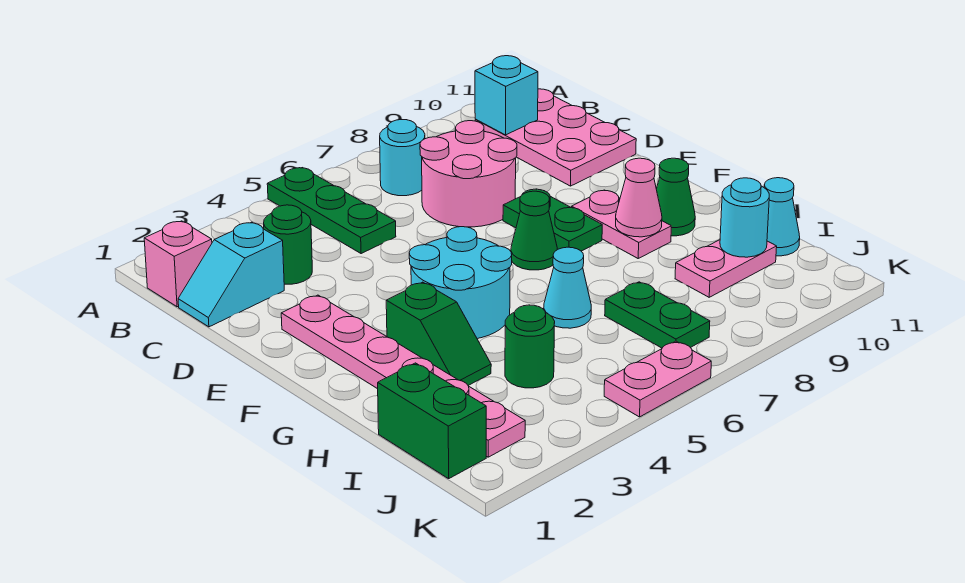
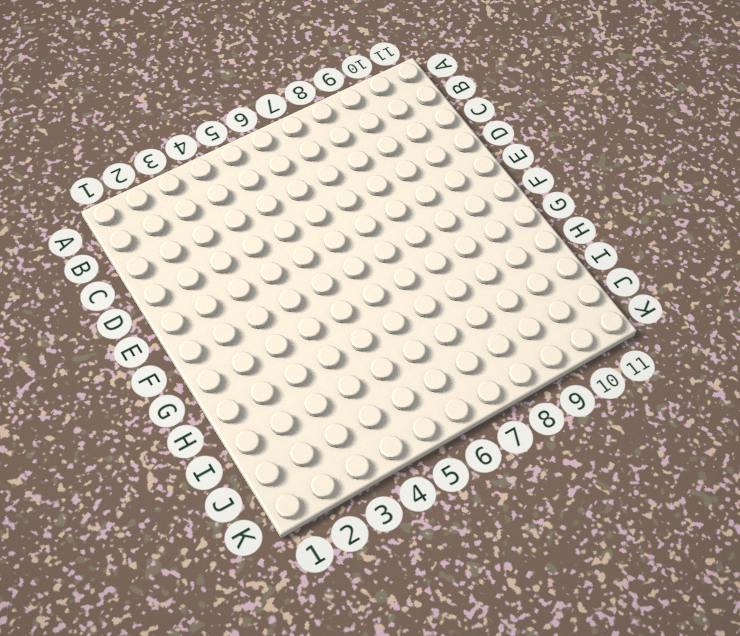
none -> green 1x3 plate [267,168,396,254]
none -> pink 1x1 brick [144,221,212,307]
none -> cyan 1x1 round brick [380,120,425,196]

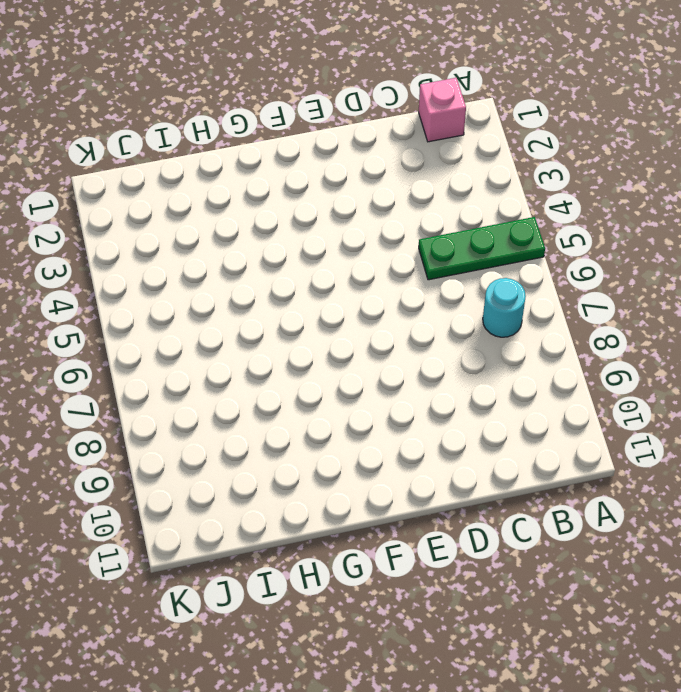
none -> pink 2x3 plate [475,89,636,186]
none -> cyan 1x2 slope [178,222,284,327]
none -> green 1x1 round brick [264,205,312,284]

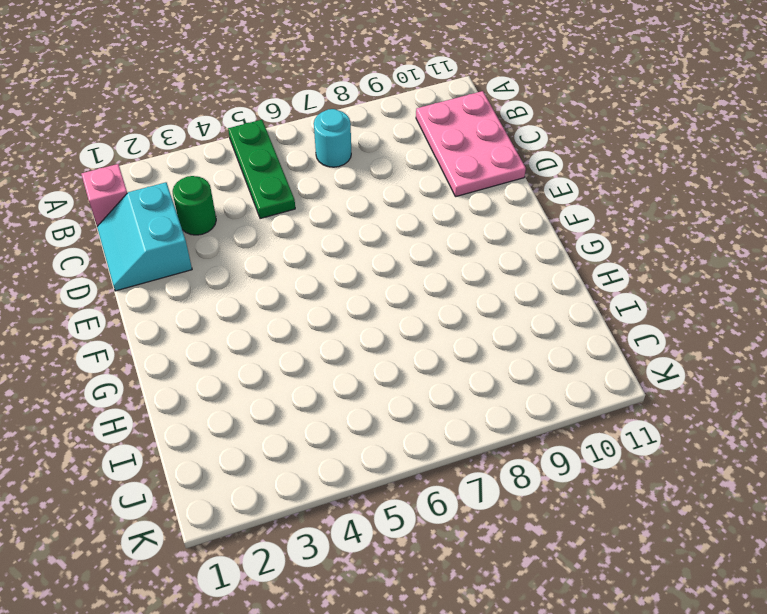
cyan 2x2 slope [97,182,192,291] -> cyan 1x2 slope [178,222,284,327]
none -> pink 2x2 round brick [420,121,517,227]
none -> pink 1x6 plate [281,295,525,457]
none -> green 1x2 plate [503,189,602,251]

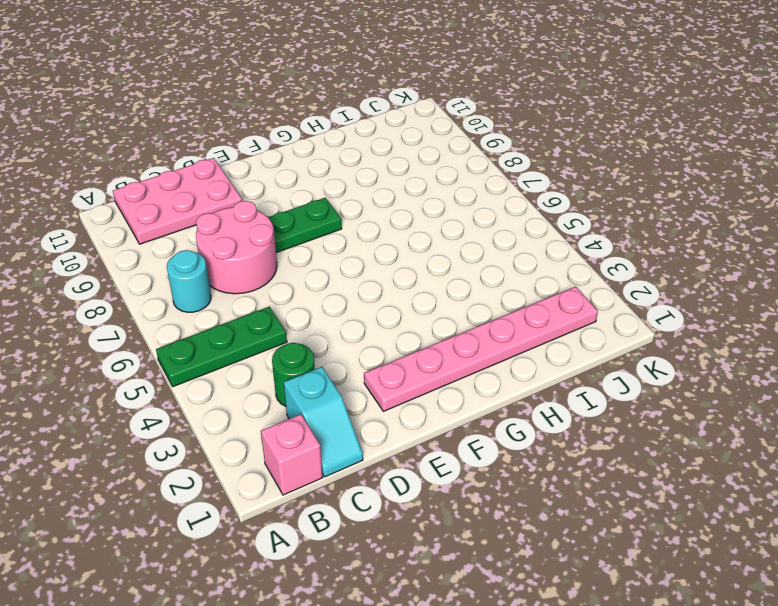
none -> cyan 2x2 round brick [409,227,512,339]
none -> green 1x1 cone [511,191,557,270]
none -> pink 1x2 plate [572,190,671,258]

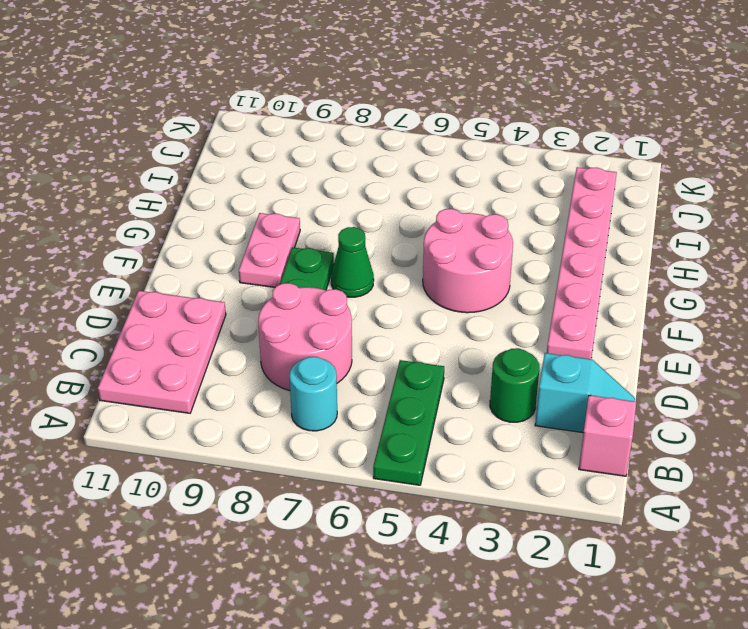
pink 2x2 round brick [423,209,513,313] -> cyan 2x2 round brick [409,227,512,339]
none -> green 1x2 slope [386,282,491,385]
none -> green 1x1 cone [656,158,695,236]
none -> cyan 1x1 cone [544,247,591,328]

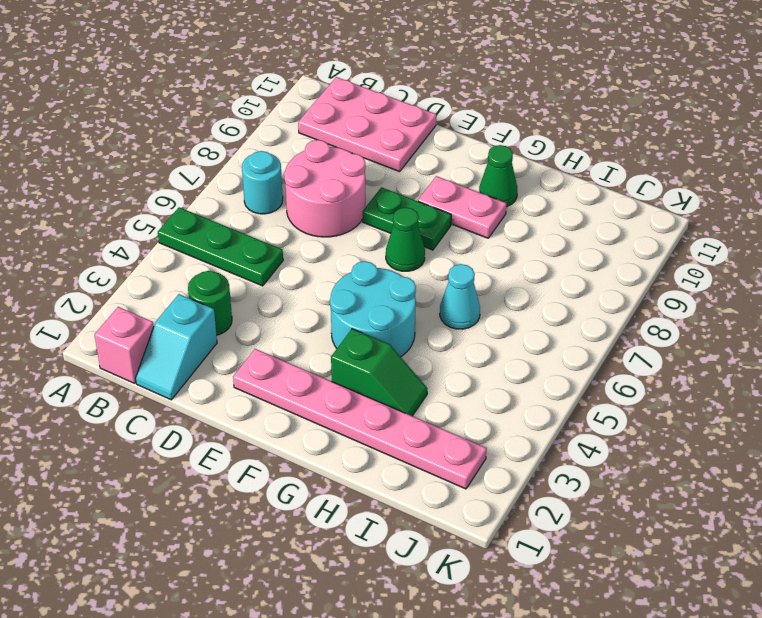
none -> green 1x2 brick [378,363,486,479]
none -> green 1x1 round brick [505,305,555,388]
none -> green 1x2 plate [605,282,710,348]

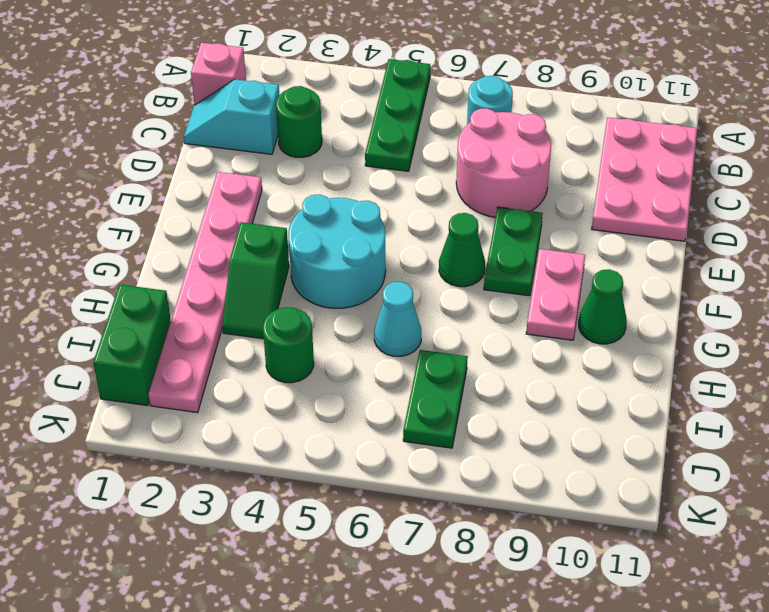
none -> pink 1x2 plate [675,240,777,297]
none -> cyan 1x1 cone [764,178,800,256]
none -> pink 1x2 plate [604,341,711,417]

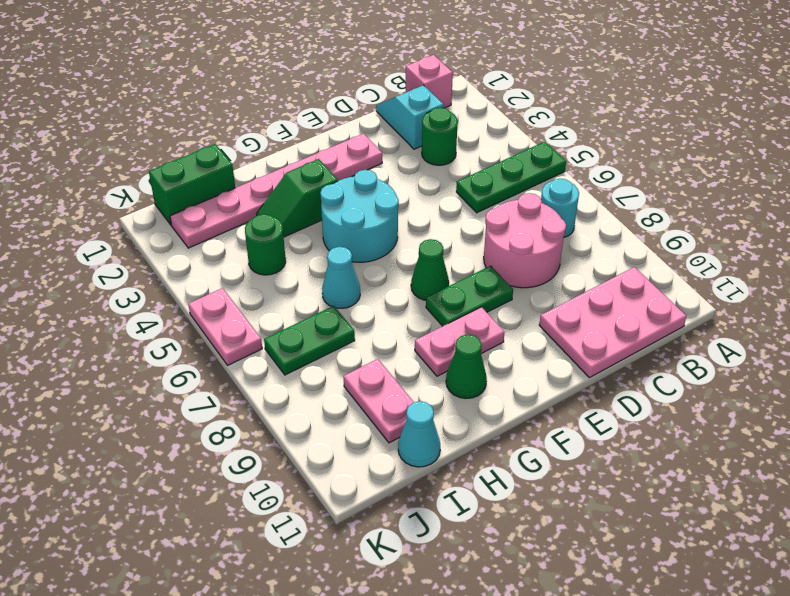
none -> cyan 1x1 brick [475,56,538,135]
none -> pink 1x1 cone [616,158,662,237]
none -> cyan 1x1 round brick [720,178,769,257]

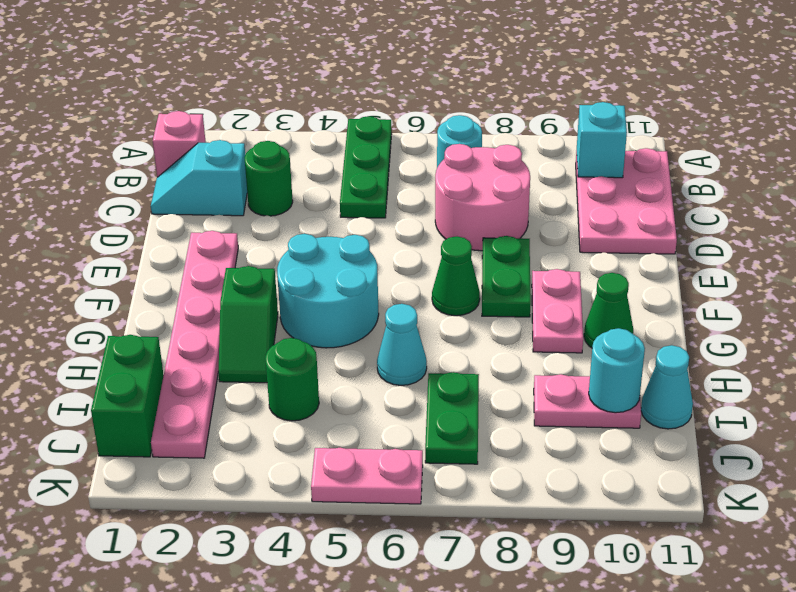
none -> pink 1x1 cone [616,158,662,237]

